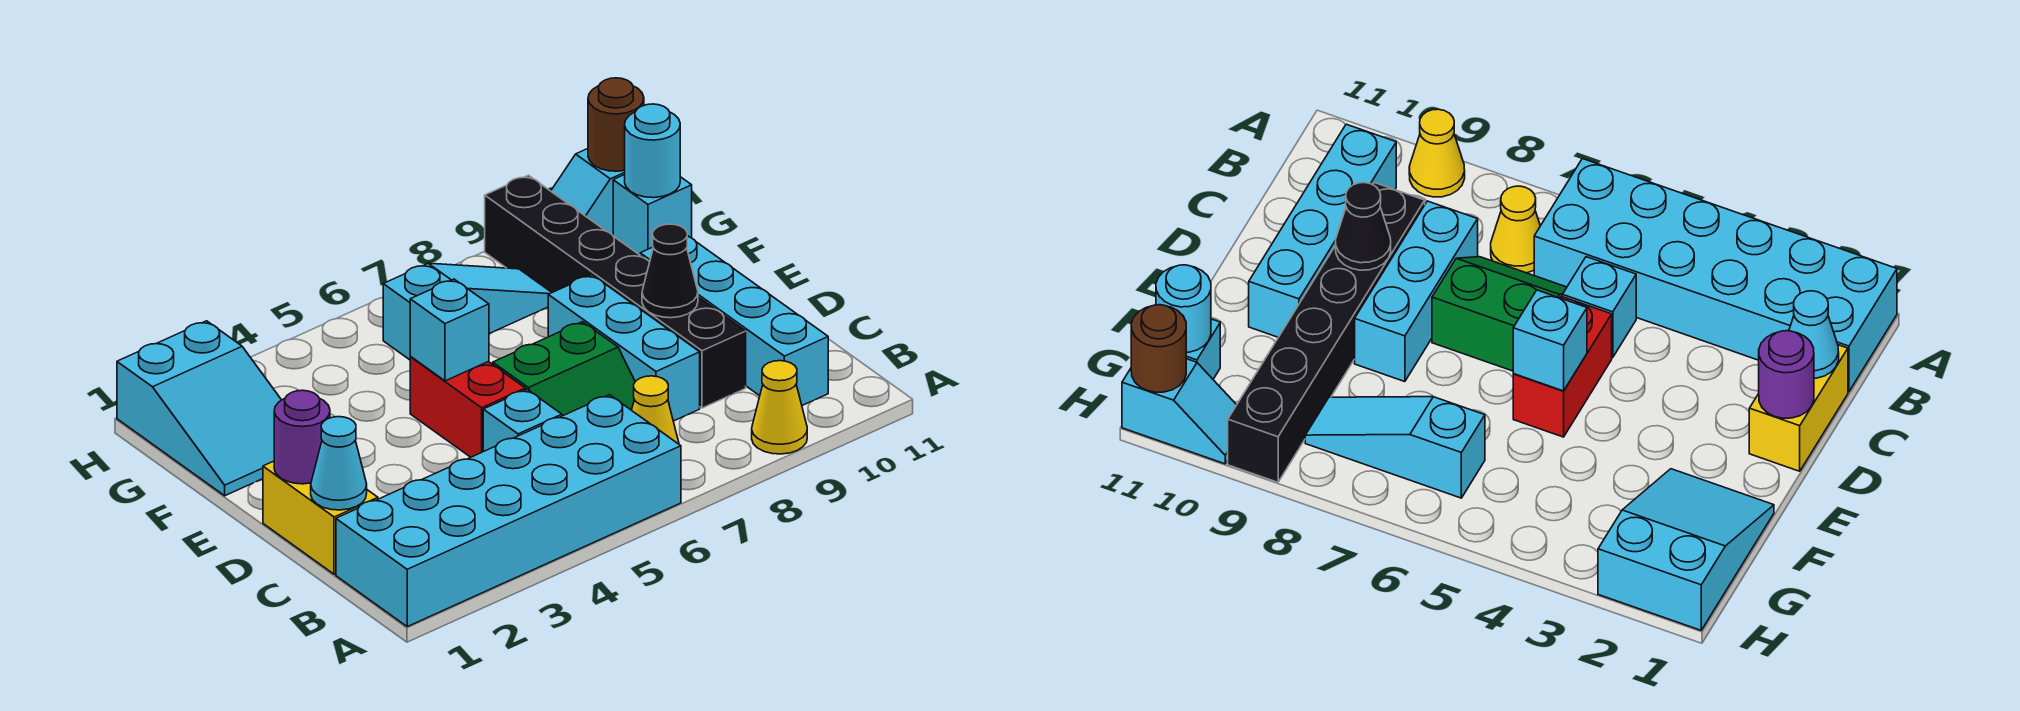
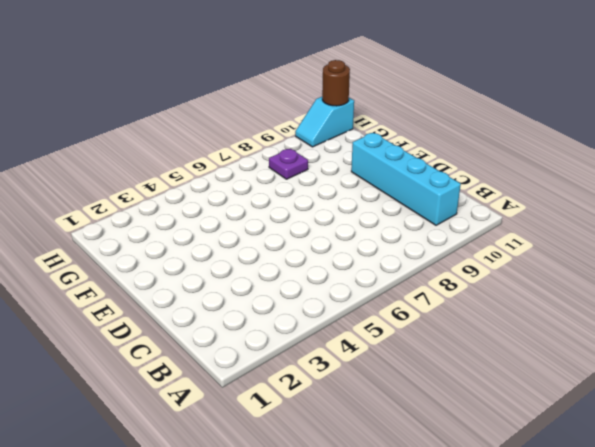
purple 1x1 plate [269,149,308,179] -> cyan 1x3 slope [383,263,552,360]
none -> cyan 2x6 brick [336,395,681,627]
none -> yellow 1x1 cone [752,361,807,454]
none -> yellow 1x1 cone [632,376,679,444]

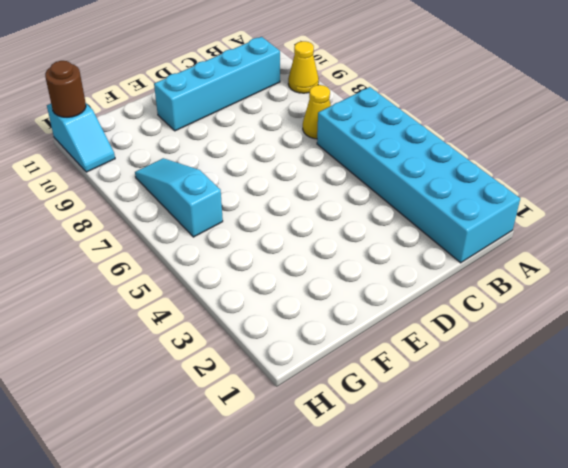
none -> yellow 1x2 brick [263,461,378,574]
none -> cyan 1x1 brick [483,390,562,452]
none -> green 2x2 slope [493,322,635,416]

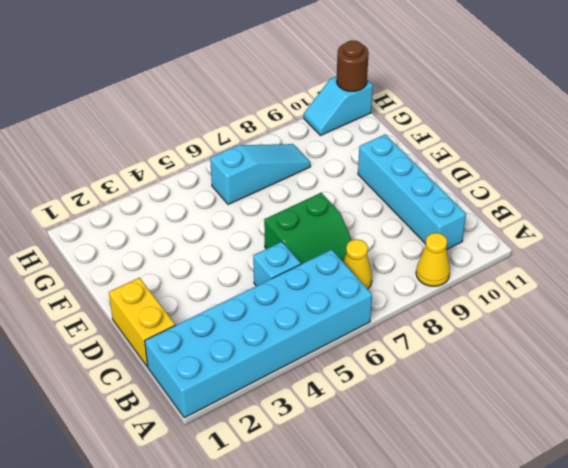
none -> cyan 1x3 brick [548,275,700,421]
none -> black 1x6 brick [485,175,746,408]
none -> red 1x2 brick [410,357,525,457]

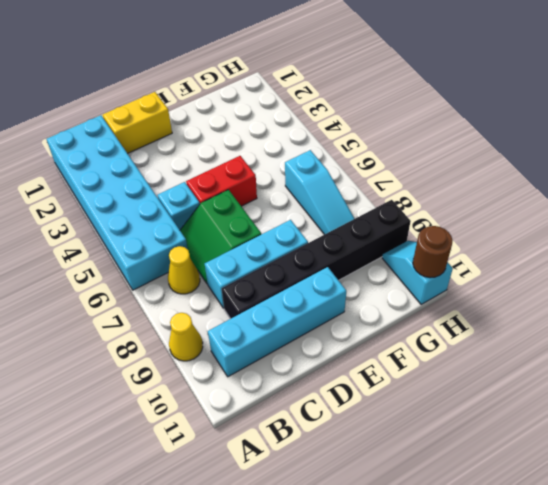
none -> cyan 2x3 slope [117,321,281,496]
none -> cyan 1x1 brick [613,175,692,255]
none -> cyan 1x1 cone [311,417,367,510]

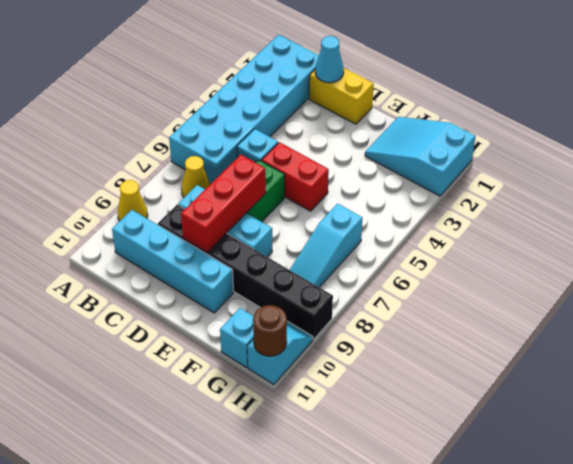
red 1x3 brick [181,155,266,253] -> black 1x1 cone [642,224,698,318]
none -> purple 1x1 round brick [274,390,330,484]
none -> cyan 1x1 brick [410,279,489,381]
none -> cyan 1x1 round brick [625,104,680,198]

